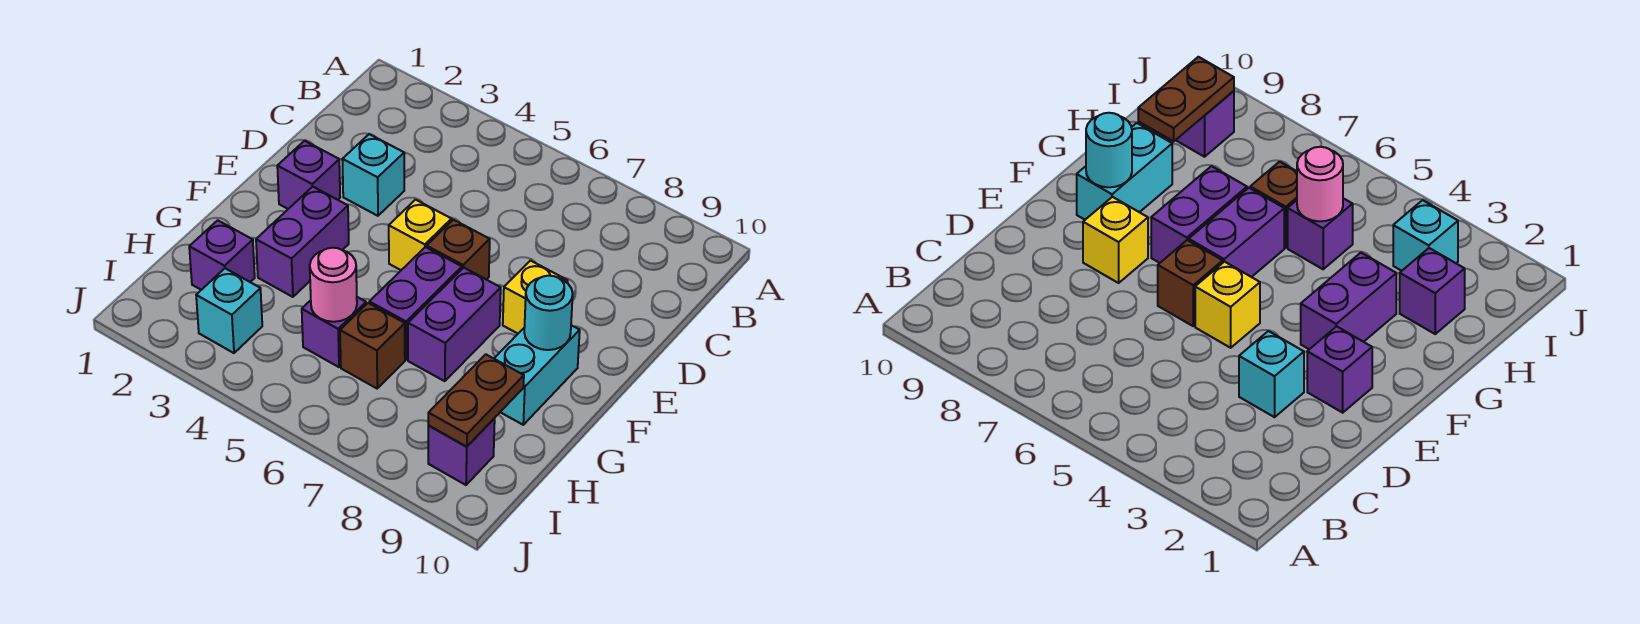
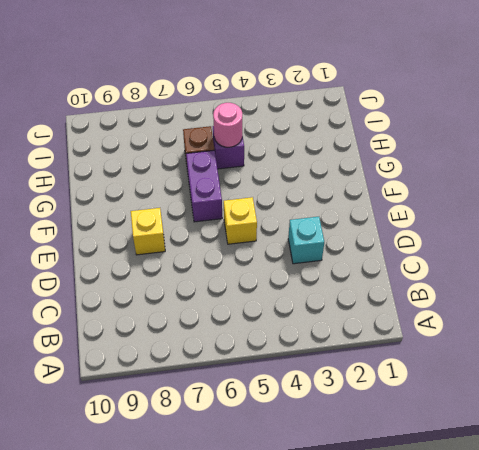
none -> purple 1x1 brick [277,141,340,209]
none -> brown 1x1 brick [427,220,490,280]
none -> purple 1x2 brick [256,187,349,297]

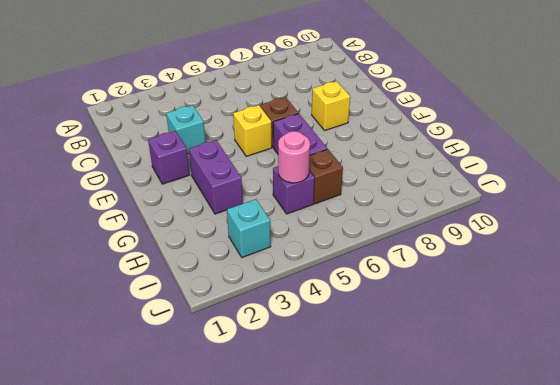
none -> purple 1x2 brick [408,268,501,381]
none -> cyan 1x2 brick [494,325,580,425]
none -> purple 1x1 brick [189,220,255,290]

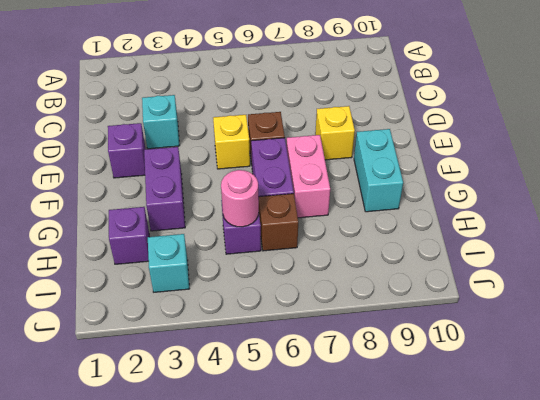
pink 1x2 brick [286,135,330,218] -> purple 1x2 brick [408,268,501,381]
none -> purple 1x1 brick [428,418,495,485]
none -> cyan 1x1 round brick [524,276,573,350]
none -> brown 1x2 plate [428,354,524,446]

